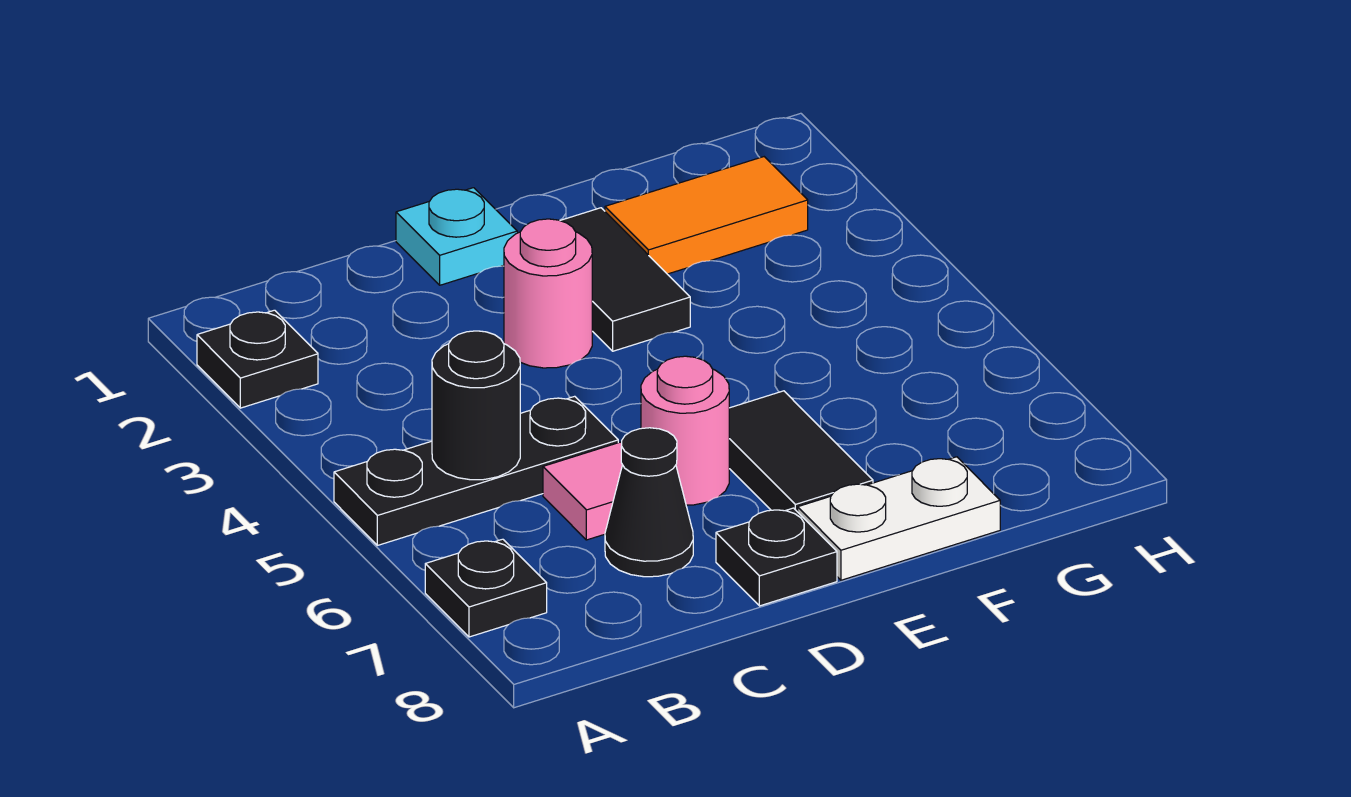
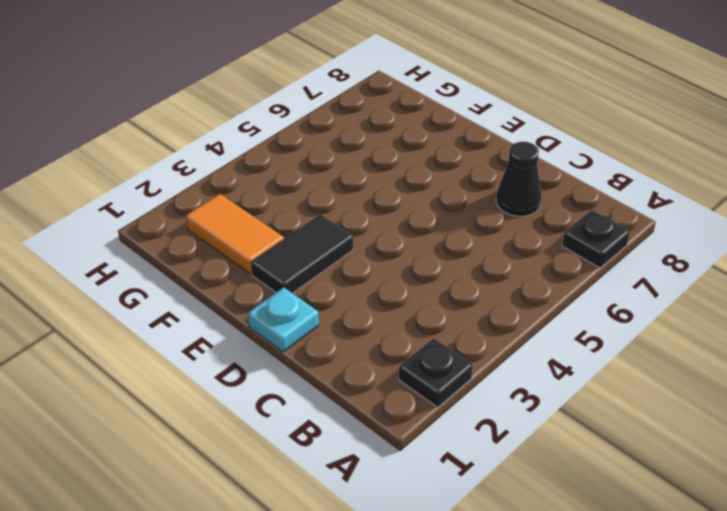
none -> black 1x3 plate [334,396,618,545]
none -> pink 1x1 tile [543,442,622,540]
none -> pink 1x1 round brick [504,219,592,368]

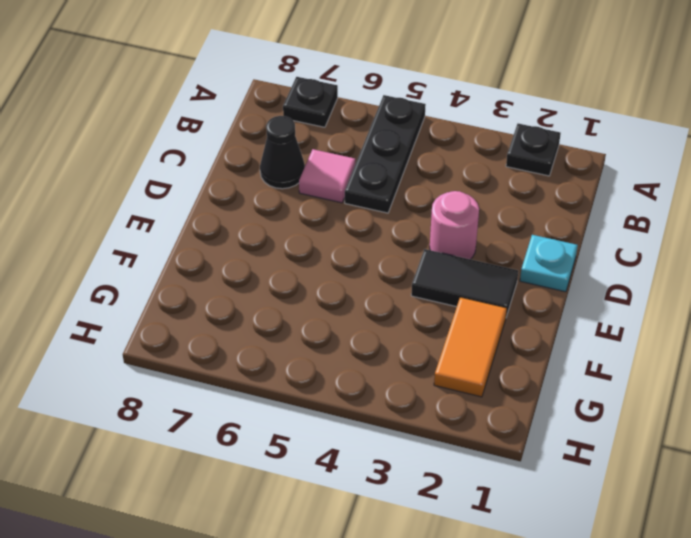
none -> pink 1x1 round brick [641,356,729,505]
none -> black 1x1 plate [716,508,837,606]
none -> black 1x2 tile [729,391,873,512]

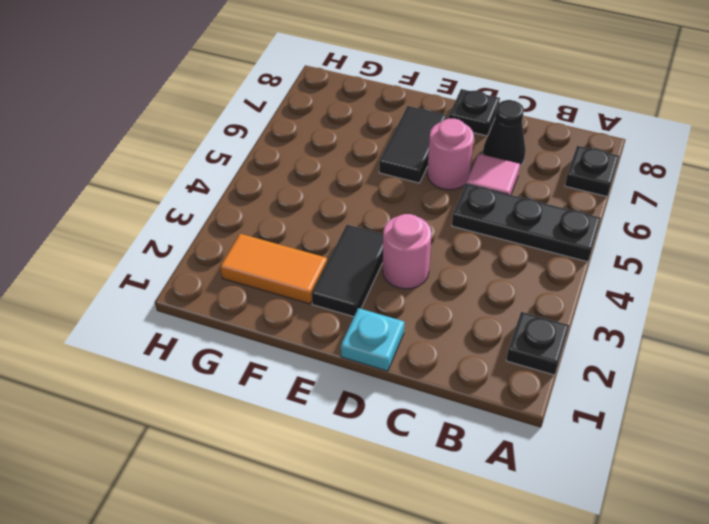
none -> white 1x2 plate [798,457,1000,580]
none -> black 1x1 round brick [432,331,520,480]

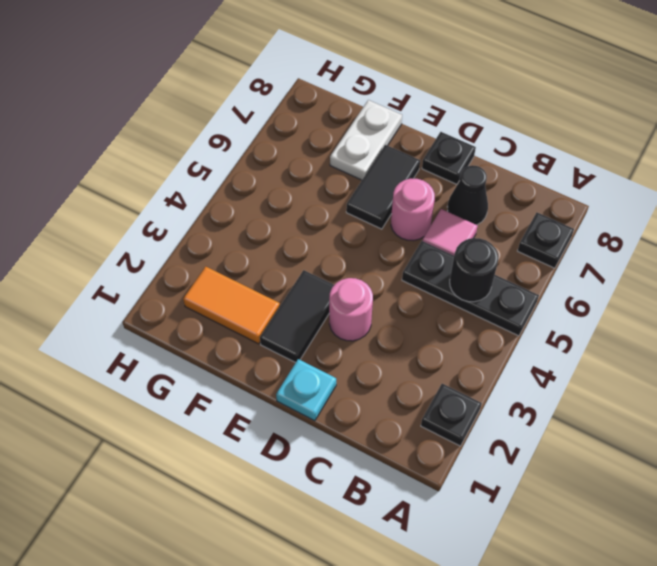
white 1x2 plate [330,100,402,180] -> white 1x2 plate turned to [798,457,1000,580]

